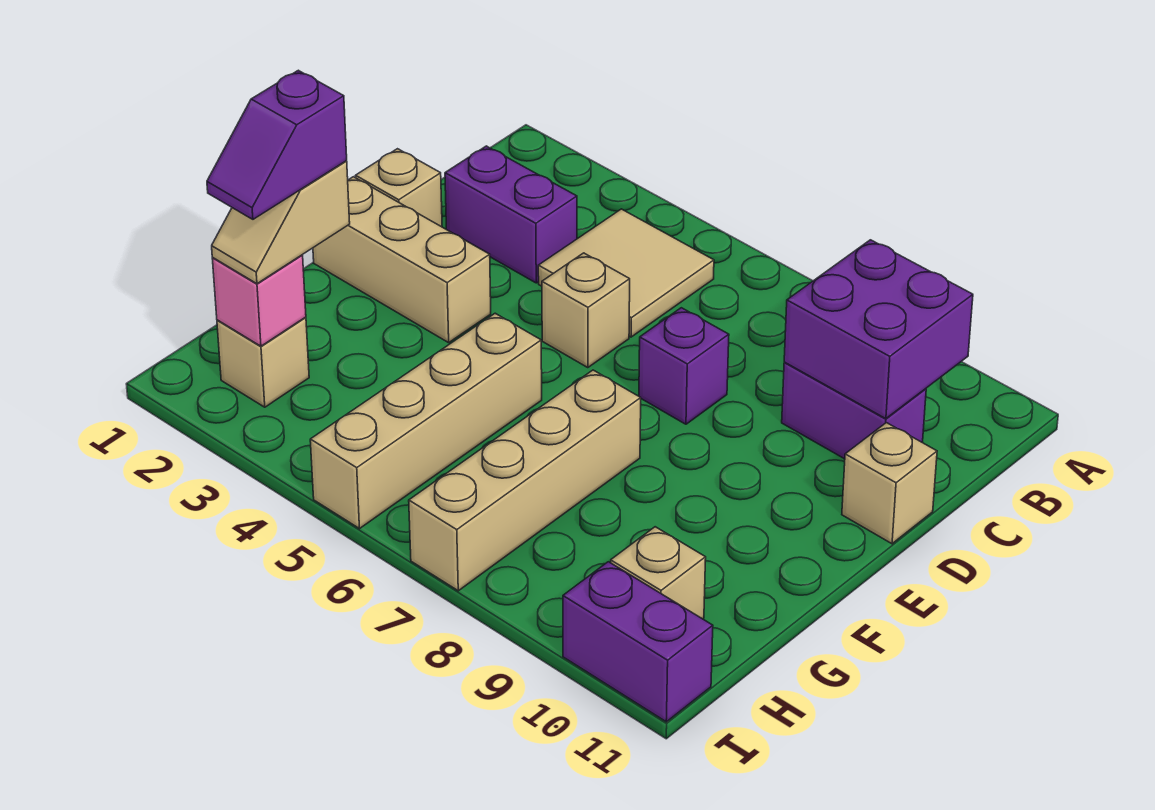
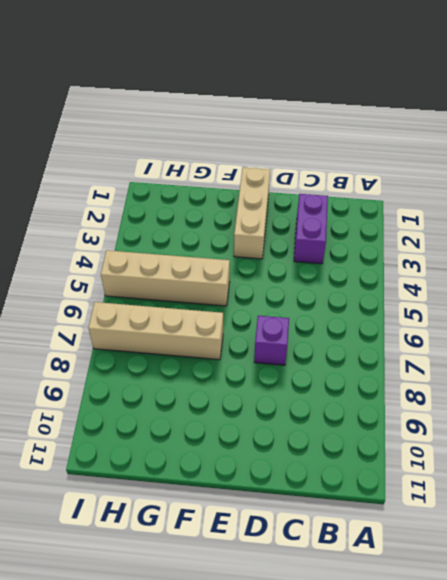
none -> tan 2x2 tile [538,209,714,337]
none -> purple 1x2 brick [782,363,926,459]
none -> tan 1x1 brick [356,149,442,227]

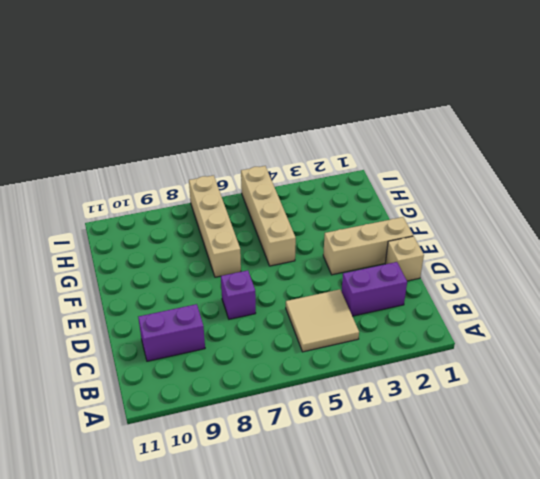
none -> tan 1x1 brick [542,253,630,368]
none -> tan 1x1 brick [842,423,937,544]
none -> tan 1x1 brick [217,317,309,407]

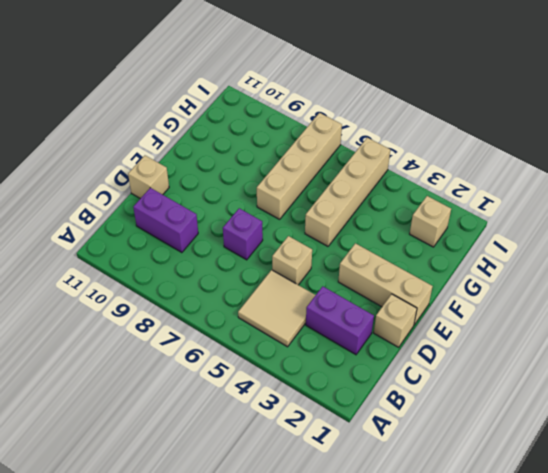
none -> tan 1x1 brick [611,527,706,619]
none -> purple 1x2 brick [563,562,713,722]
none -> purple 2x2 brick [784,240,973,419]

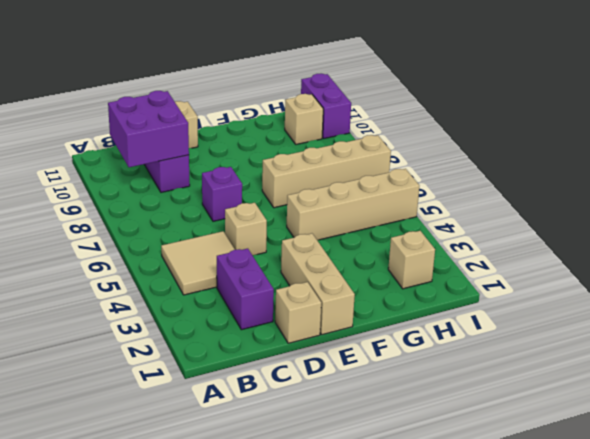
none -> pink 1x1 brick [212,255,306,346]
none -> tan 1x2 slope [212,161,350,284]
none -> purple 1x2 slope [207,70,347,219]

